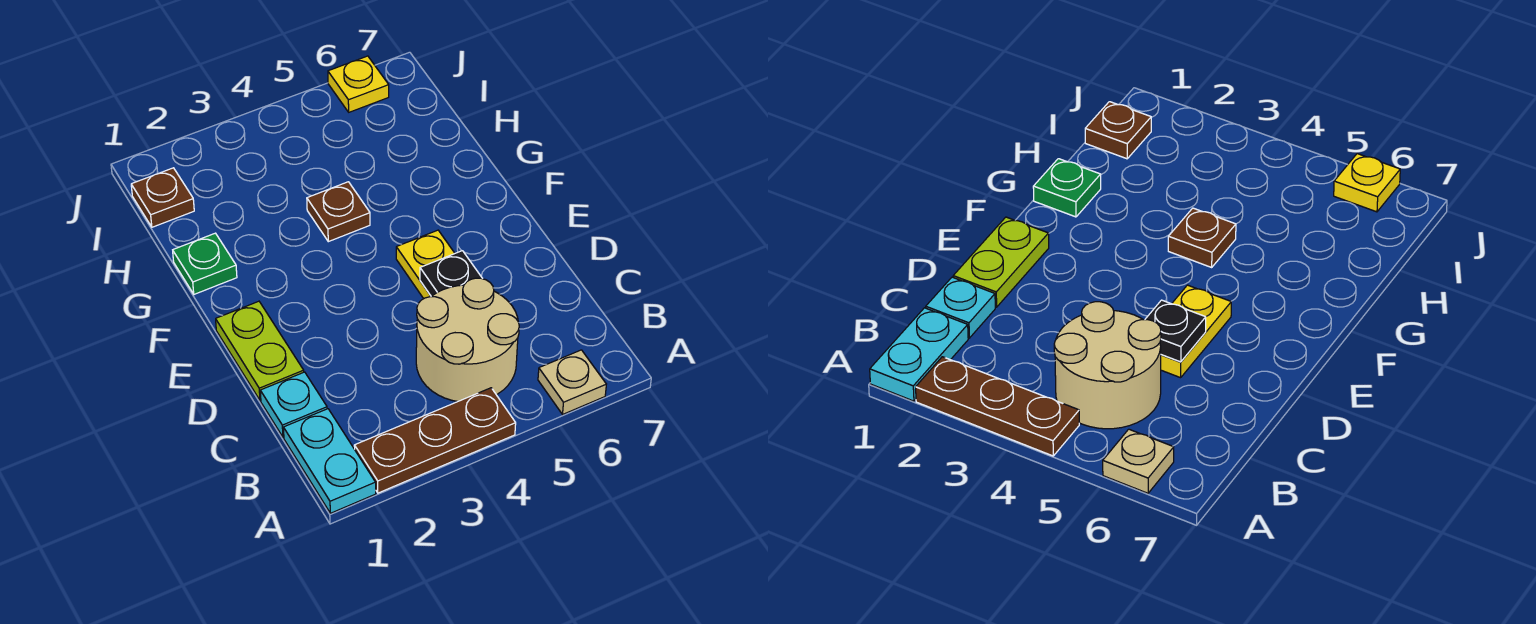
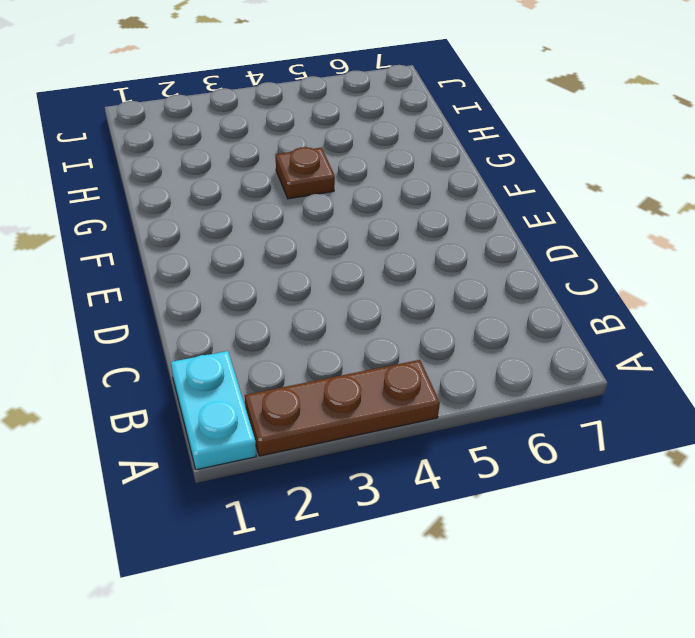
none -> tan 1x1 plate [538,350,606,414]
none -> tan 2x2 round brick [416,278,519,402]
none -> cyan 1x1 plate [260,372,327,437]

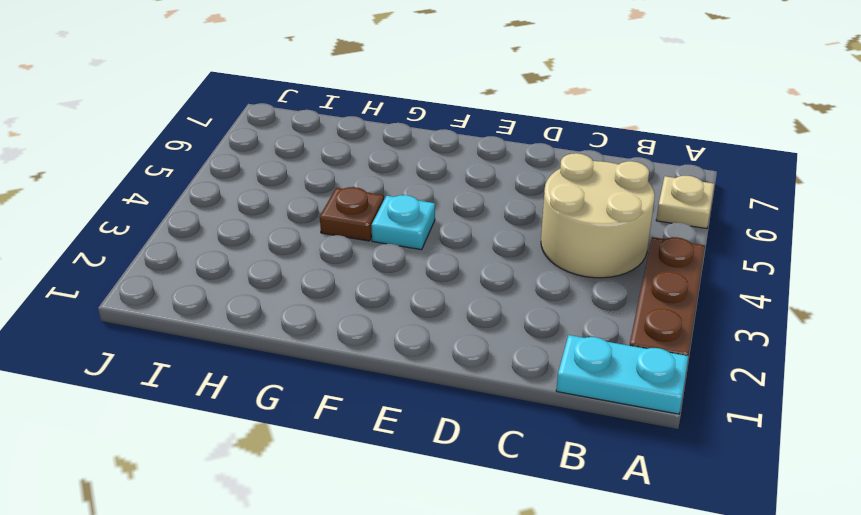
cyan 1x1 plate [372,195,435,250] -> cyan 1x1 plate moved to [260,372,327,437]
none -> lime 1x2 plate [216,301,304,400]
none -> yellow 1x2 plate [396,230,455,299]
none -> green 1x1 plate [173,233,237,294]

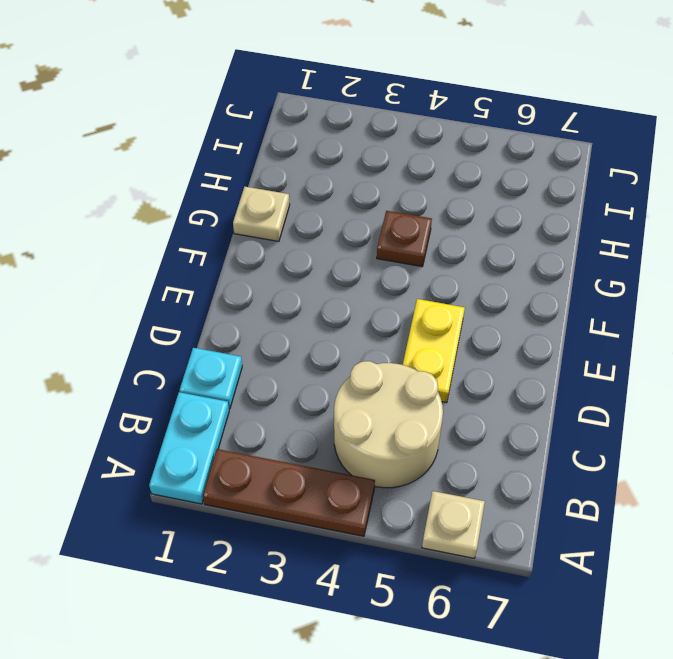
tan 1x1 plate [233,187,290,241] -> green 1x1 plate [173,233,237,294]
none -> lime 1x2 plate [216,301,304,400]
none -> brown 1x1 plate [131,168,194,227]
none -> yellow 1x1 plate [328,56,389,112]

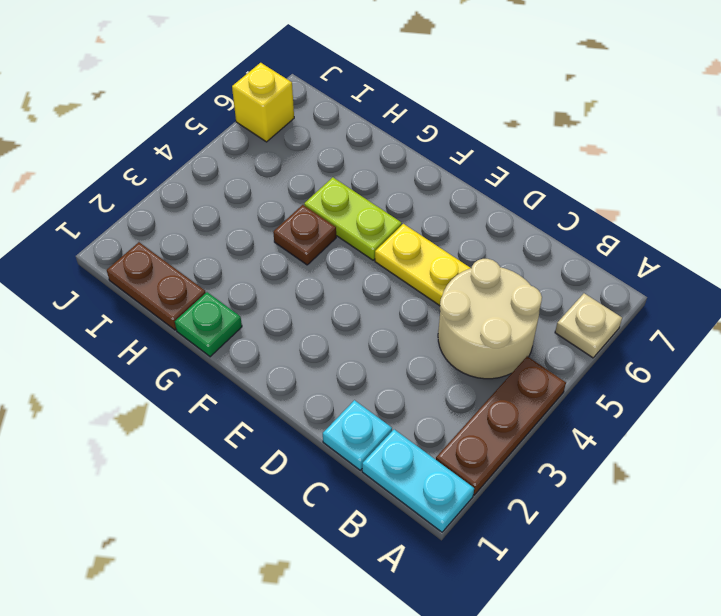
lime 1x2 plate [304,177,402,260] -> lime 1x2 plate moved to [216,301,304,400]
brown 1x2 plate [107,242,206,330] -> brown 1x1 plate [131,168,194,227]
yellow 1x1 brick [232,63,294,142] -> yellow 1x1 plate [328,56,389,112]
none -> black 1x1 plate [420,251,482,296]

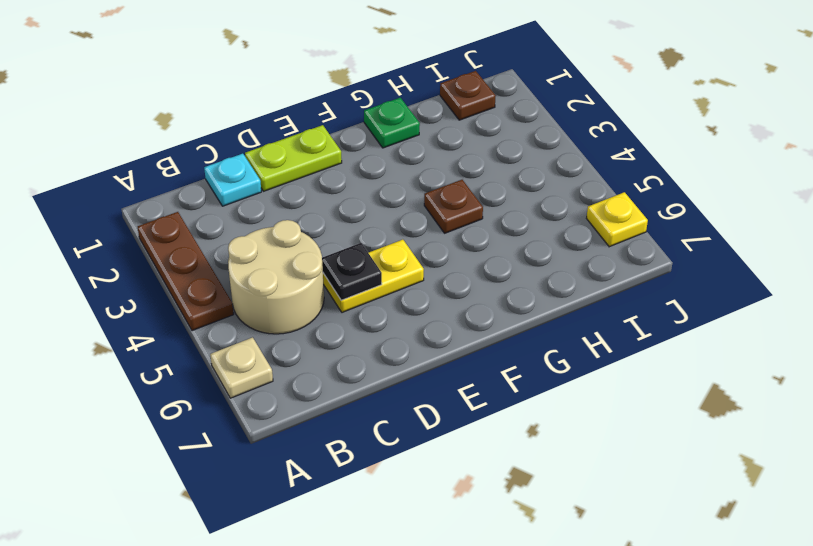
none -> cyan 1x2 plate [283,409,376,513]

